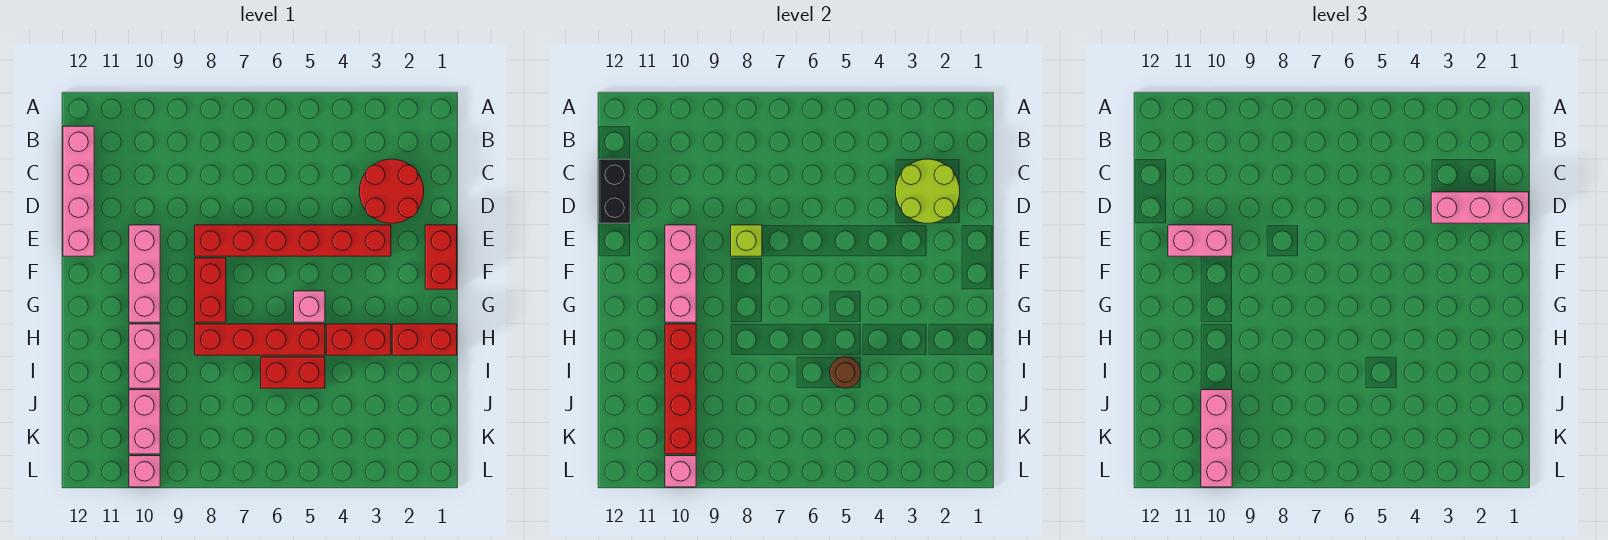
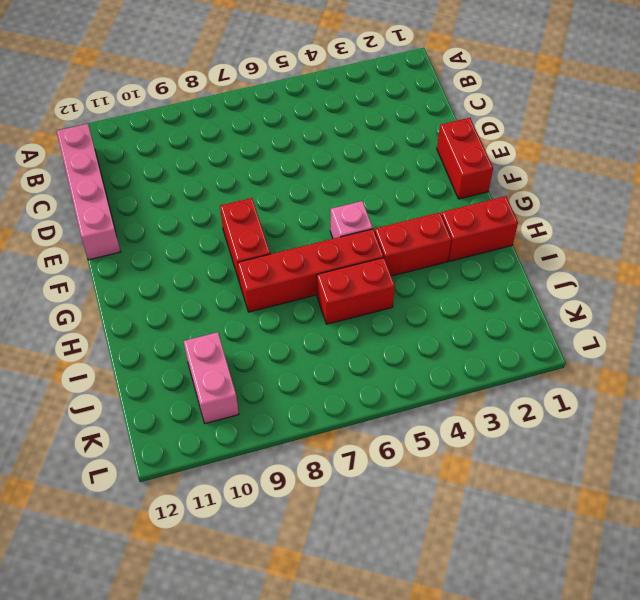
none -> red 2x2 round brick [359,159,424,223]
none -> red 1x6 brick [195,225,391,256]
none -> pink 1x3 brick [129,225,160,322]

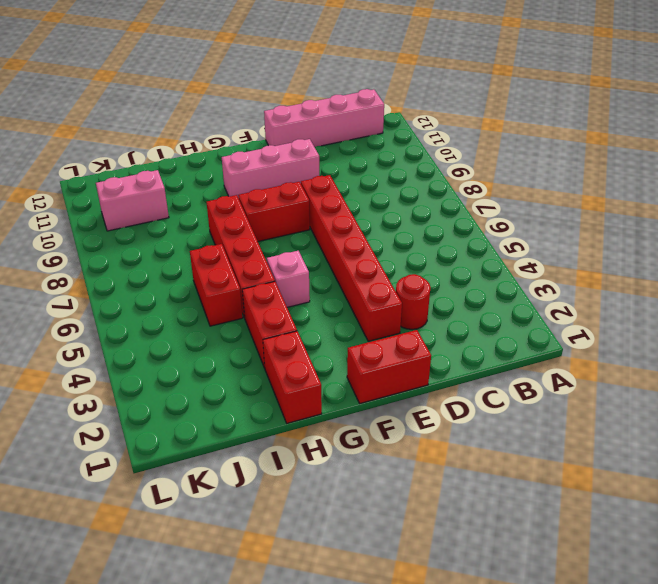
red 1x1 round brick [396,274,431,329] -> red 2x2 round brick [359,159,424,223]
none -> pink 1x2 brick [129,324,160,388]
none -> pink 1x1 brick [129,456,160,487]
none -> lime 2x2 round brick [895,159,960,223]

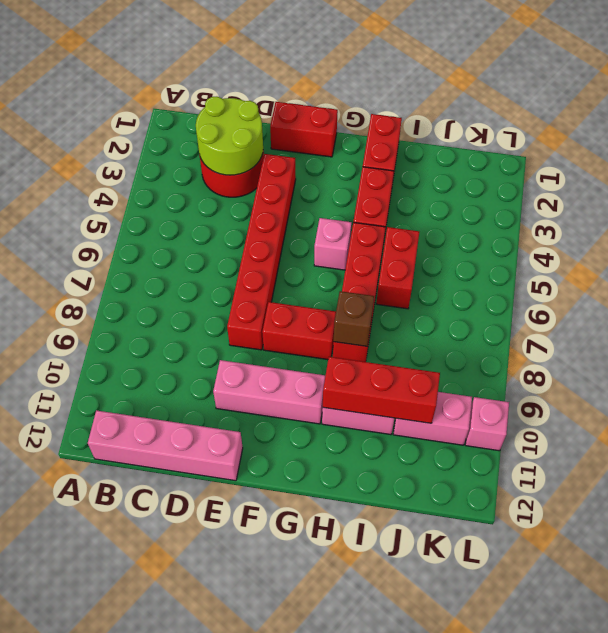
brown 1x1 brick [333,291,374,346] -> none
red 1x3 brick [323,357,440,423] -> red 1x4 brick [665,324,696,454]
none -> black 1x2 brick [599,159,630,223]
none -> lime 1x1 brick [731,225,762,256]
none -> pink 1x3 brick [665,225,696,322]

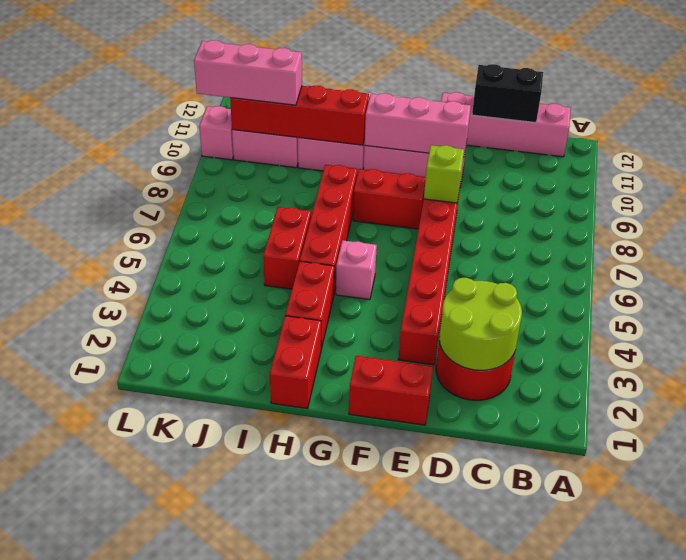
none -> brown 1x1 round brick [830,357,861,388]
none -> pink 1x1 brick [665,456,696,487]
none -> pink 1x3 brick [1431,192,1529,223]

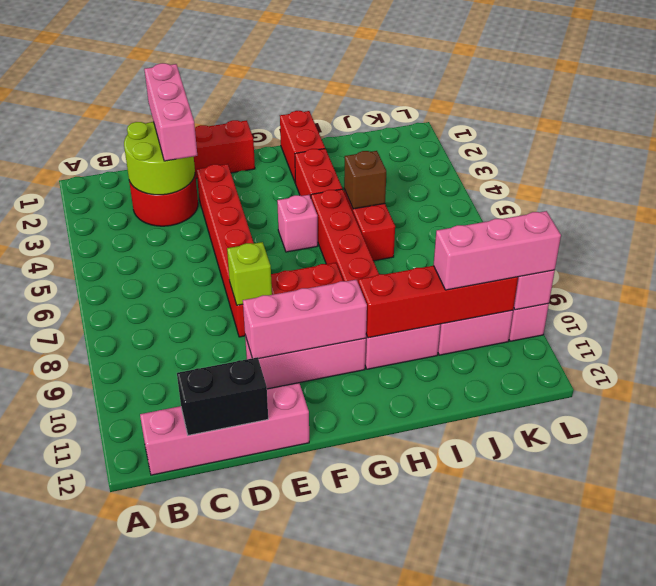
brown 1x1 brick [344,151,386,209] -> brown 1x1 round brick [830,357,861,388]
none -> pink 1x2 brick [1168,225,1232,256]

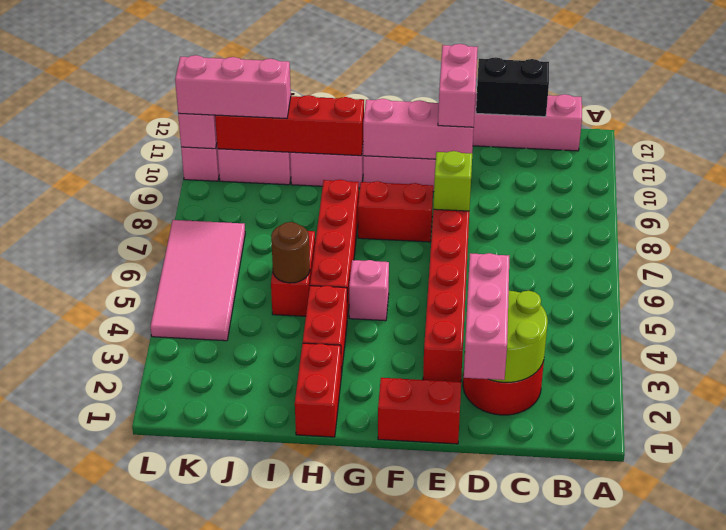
pink 2x4 tile [150,220,245,341] -> none

